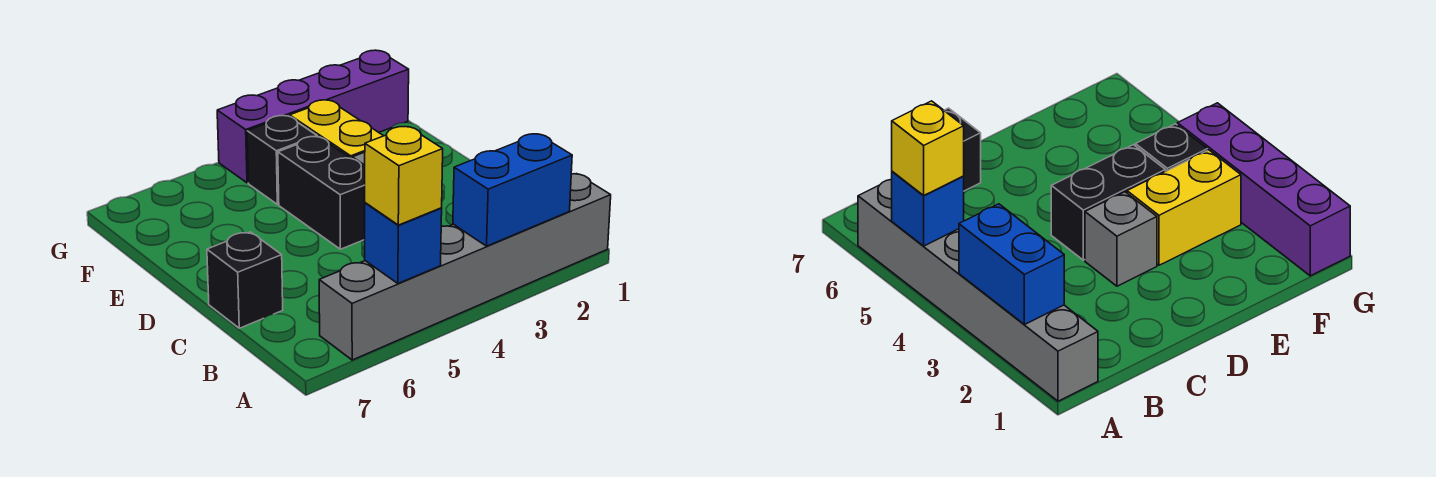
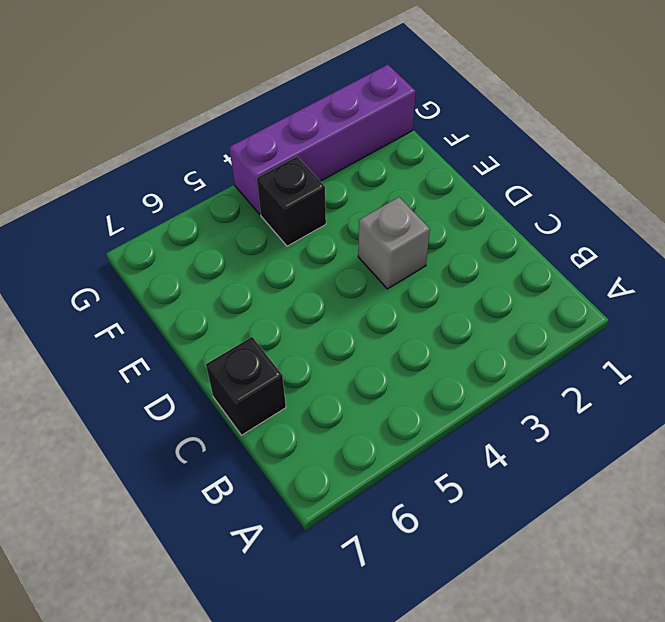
none -> grey 1x6 brick [319,174,611,360]
none -> black 1x2 brick [278,137,365,249]

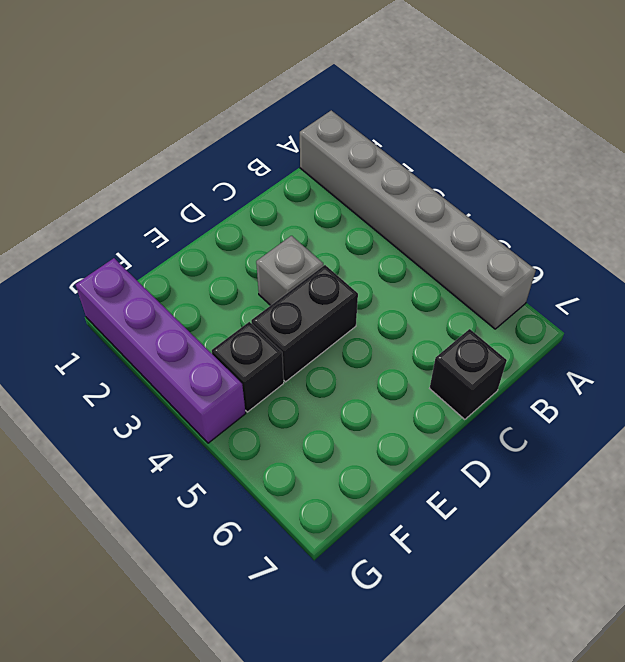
none -> yellow 1x2 brick [290,100,383,159]
none -> blue 1x2 brick [453,134,572,246]

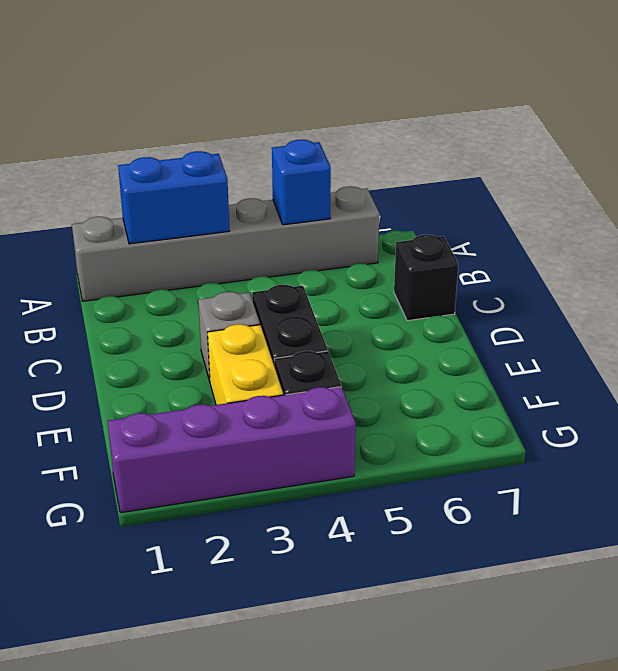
none -> yellow 1x1 brick [365,127,443,225]

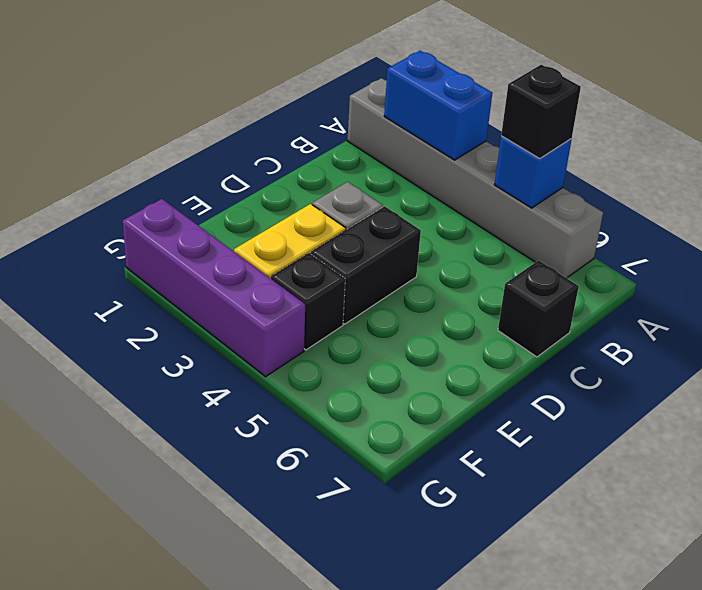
black 1x1 brick [501,65,581,158] -> yellow 1x1 brick [365,127,443,225]

